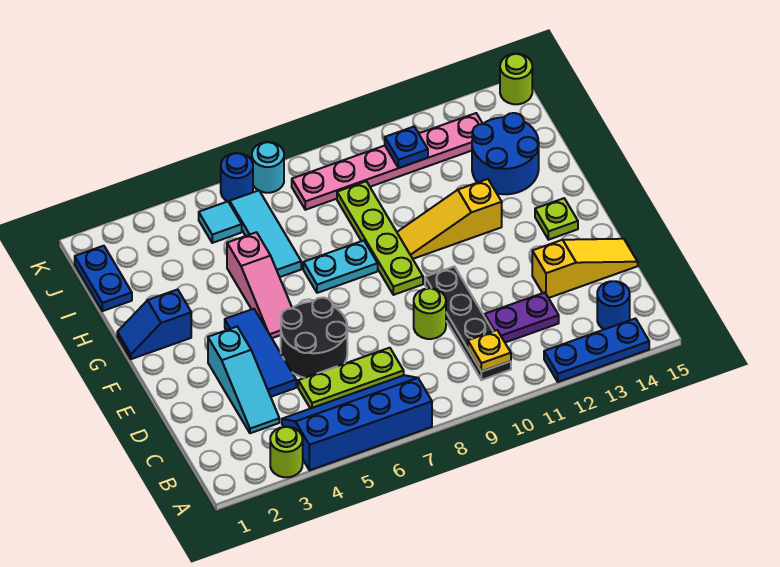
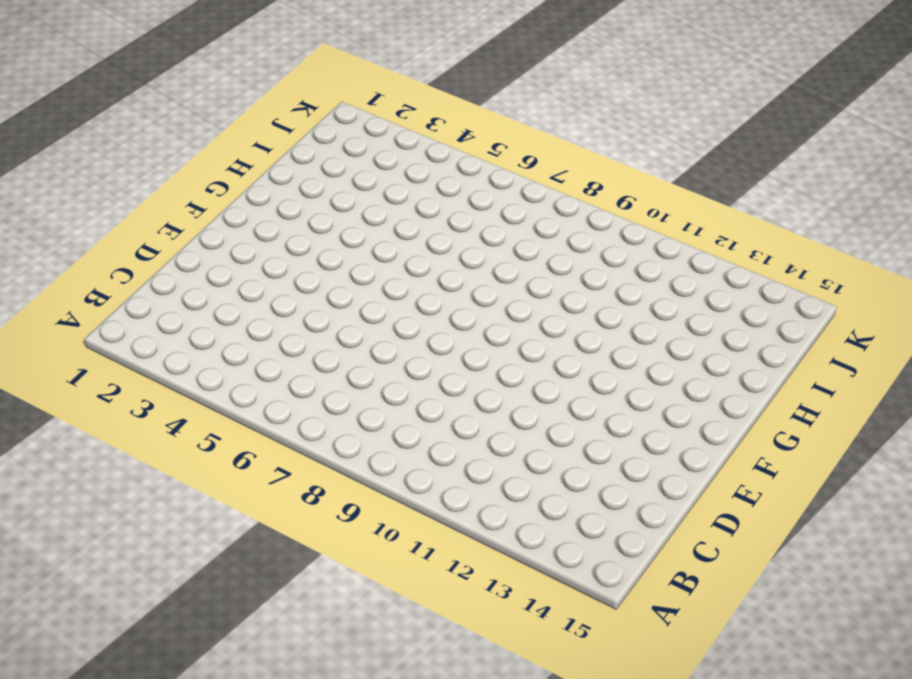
none -> lime 1x1 round brick [270,427,303,477]
none -> blue 2x4 slope [282,375,432,470]
none -> blue 1x3 plate [544,318,649,382]

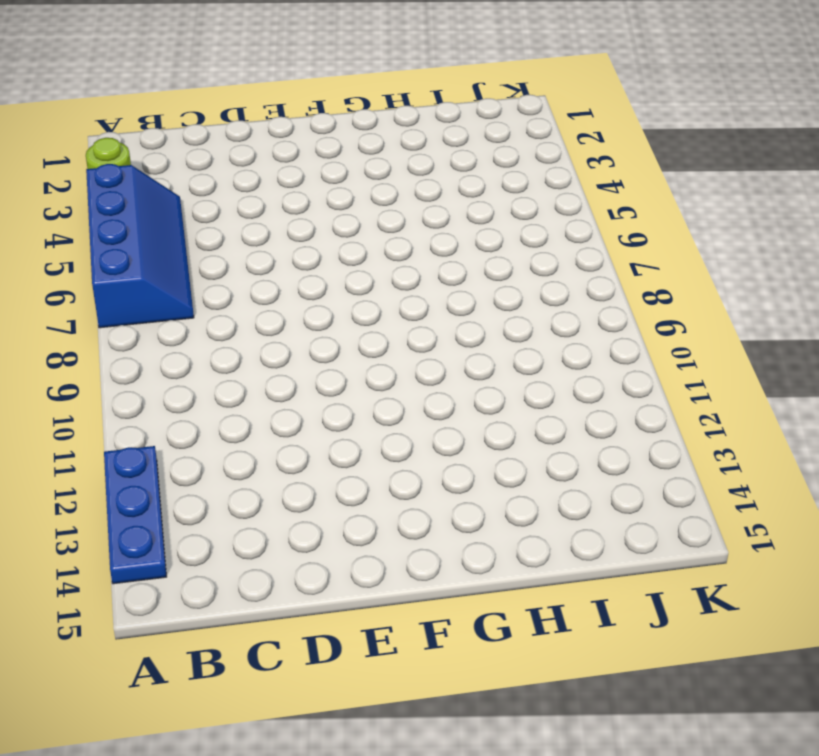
none -> black 1x4 plate [425,266,511,380]
none -> blue 1x1 round brick [597,281,630,329]
none -> cyan 1x3 slope [208,327,279,433]

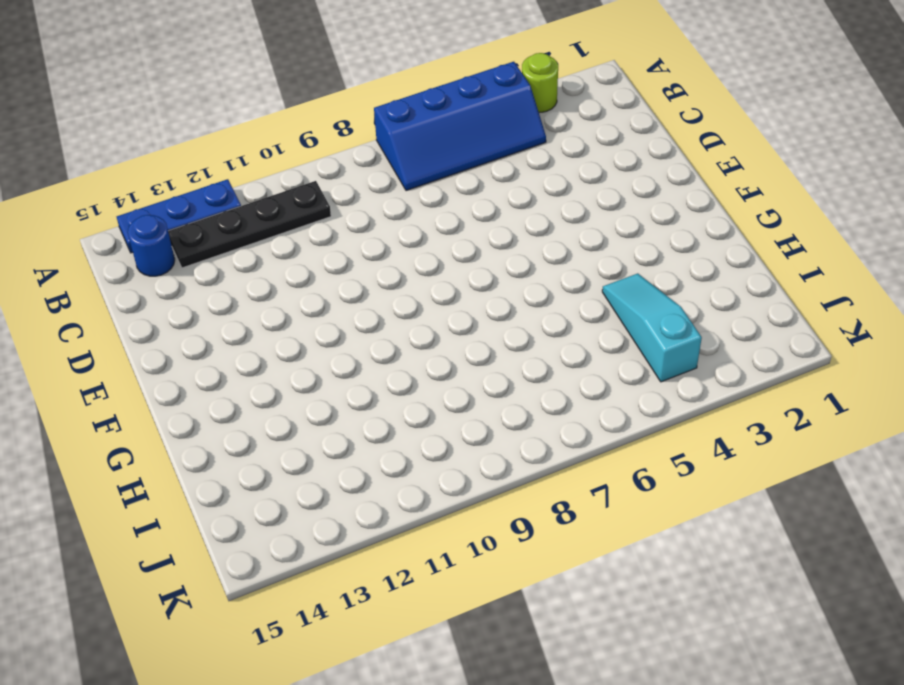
black 1x4 plate [168,181,331,268] -> black 1x4 plate turned to [425,266,511,380]
cyan 1x3 slope [602,273,702,382] -> cyan 1x3 slope moved to [208,327,279,433]
none -> lime 1x3 plate [298,348,404,409]
none -> purple 1x2 plate [485,293,559,343]
none -> blue 1x3 tile [225,309,296,397]

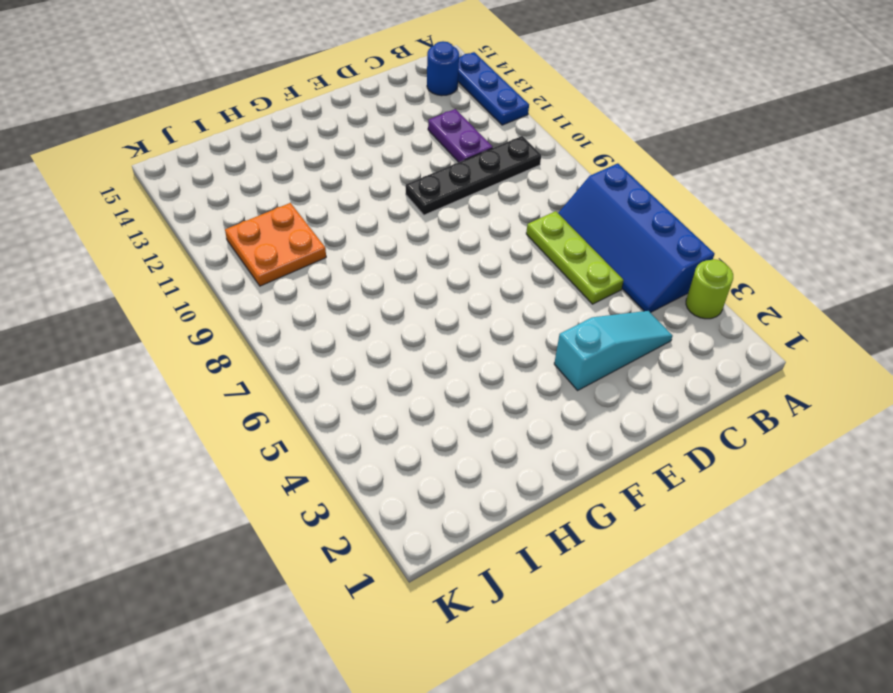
orange 2x2 plate [225,203,326,286] -> pink 1x6 plate [292,113,483,210]
none -> blue 1x3 tile [225,309,296,397]
none -> black 2x2 round brick [281,297,347,378]
none -> lime 1x1 round brick [414,288,446,339]

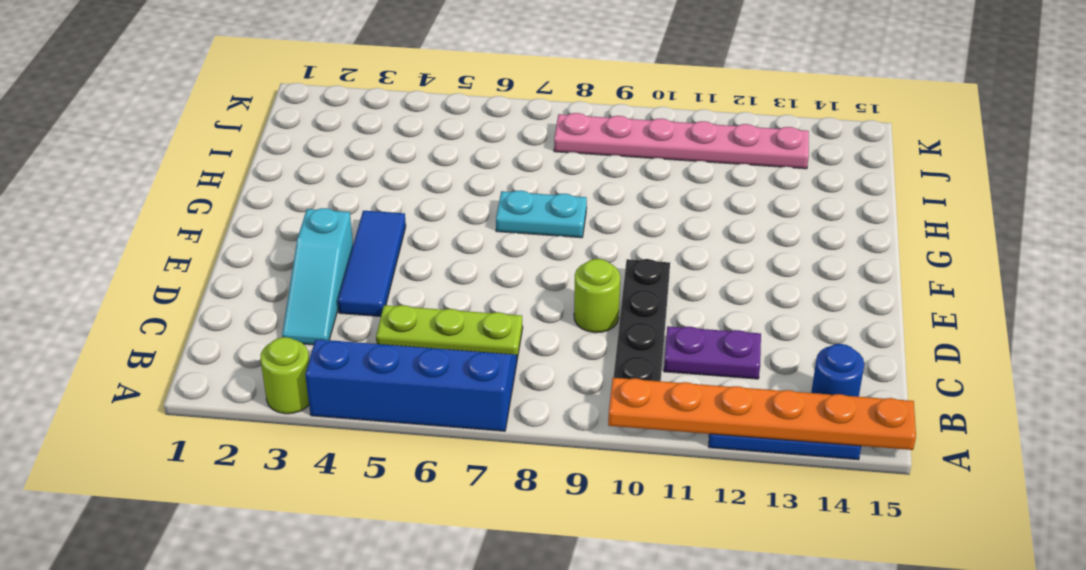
orange 1x6 plate [608,378,916,450] -> none
none -> black 2x2 round brick [281,297,347,378]
none -> yellow 1x3 slope [532,239,638,298]
none -> pink 1x3 slope [227,232,292,338]

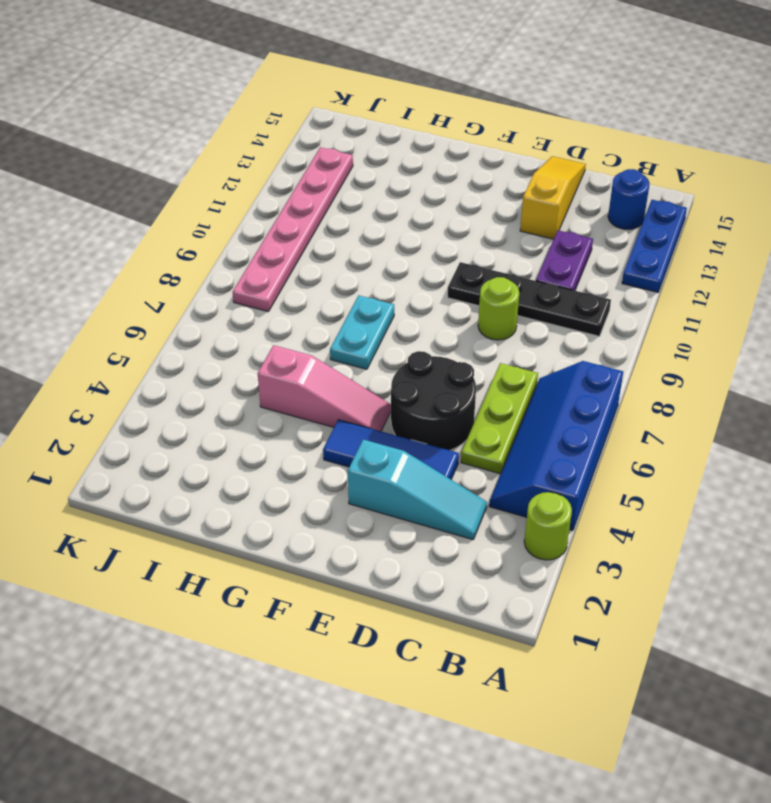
none -> lime 1x4 plate [337,181,423,295]
none -> lime 1x1 plate [535,198,578,240]
none -> blue 1x2 slope [117,289,191,359]

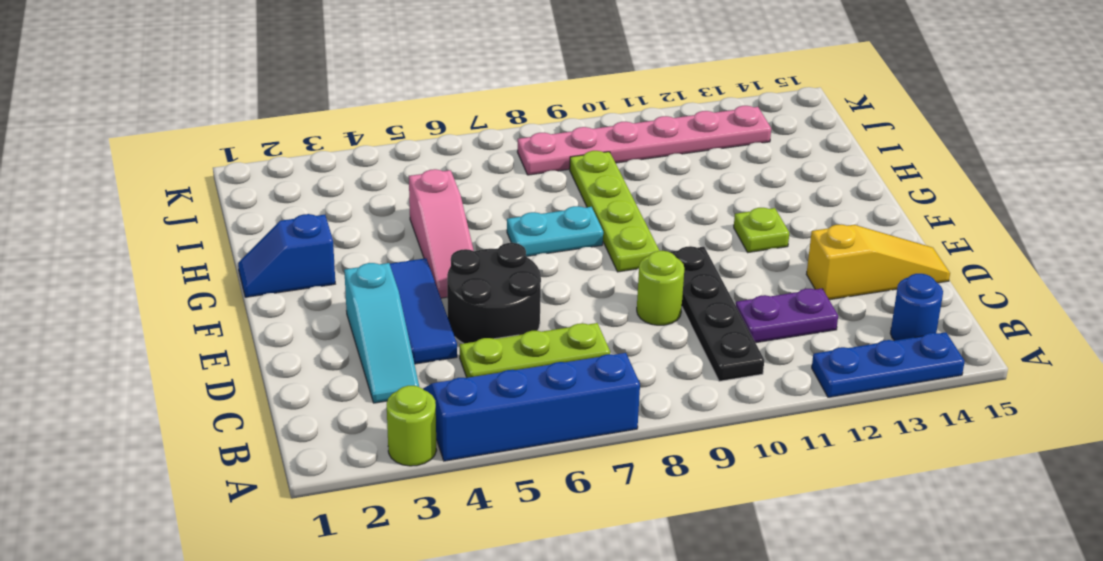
lime 1x1 plate [734,208,789,252] -> lime 1x1 plate moved to [535,198,578,240]
none -> yellow 1x3 slope [397,179,502,259]
none -> cyan 1x3 tile [230,190,301,277]
none -> blue 2x2 round brick [472,113,539,194]

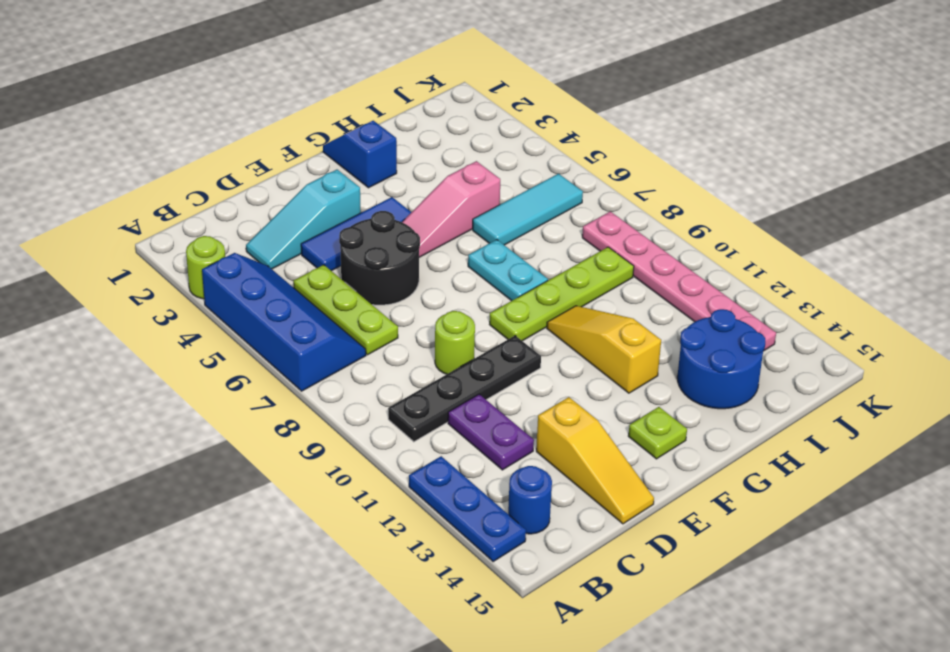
none -> blue 1x2 plate [75,246,132,311]
none -> cyan 1x1 tile [199,201,242,243]
none -> blue 1x1 round brick [221,153,253,202]

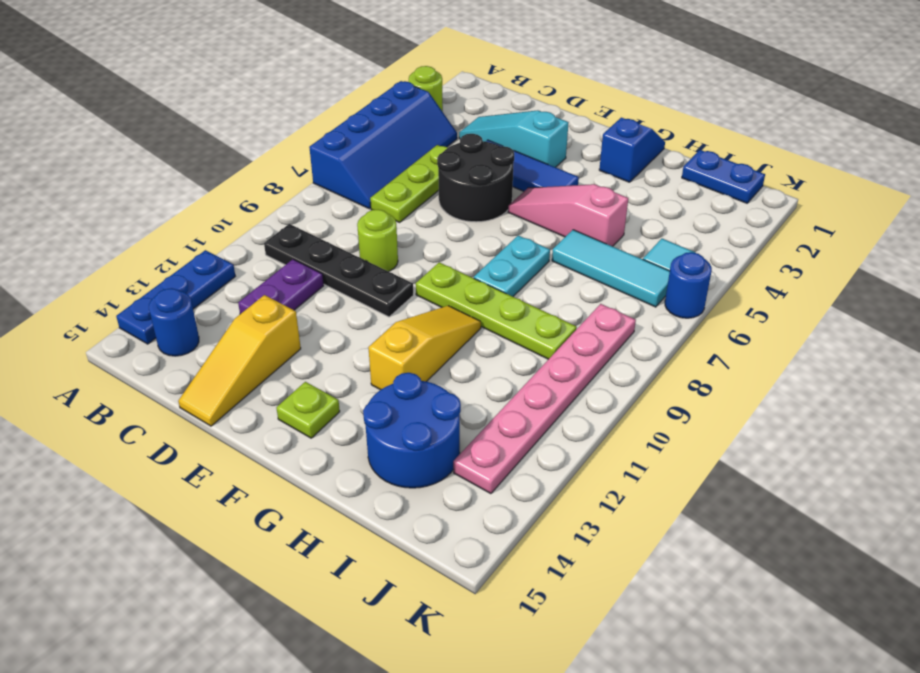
none -> cyan 1x1 round brick [252,142,284,193]
none -> lime 1x1 round brick [500,54,532,104]
none -> yellow 1x1 plate [468,330,511,372]

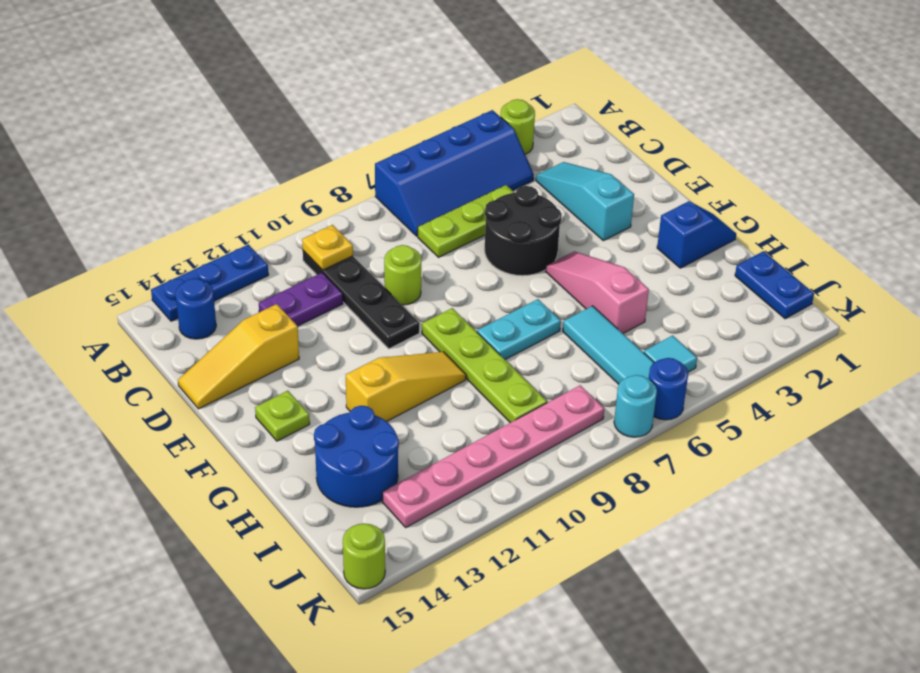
none -> blue 1x3 tile [225,309,296,397]
none -> blue 1x1 plate [385,127,428,168]

